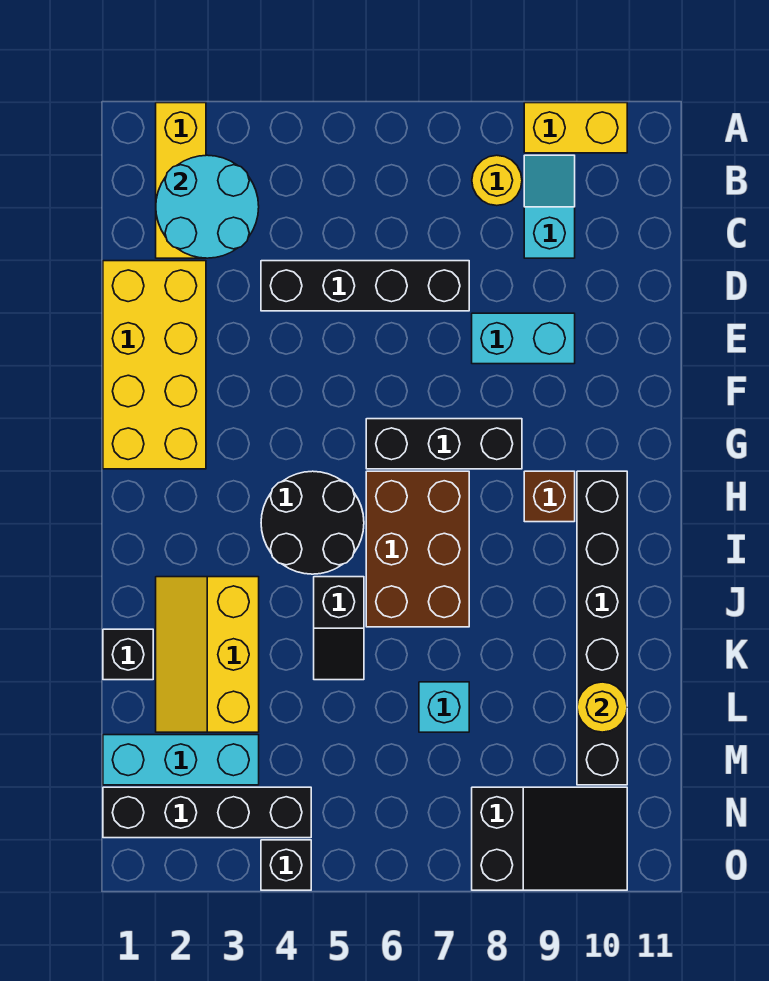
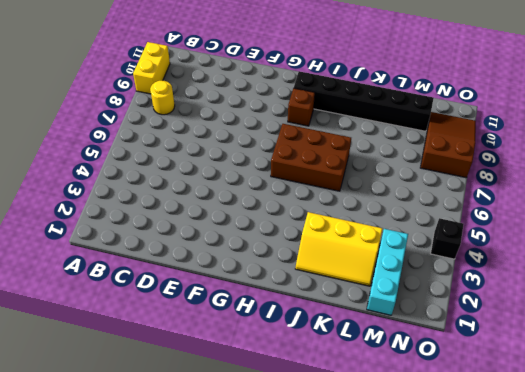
brown 2x3 slope [420,112,476,178] -> black 2x3 slope [472,787,627,890]
none -> yellow 1x3 brick [156,103,206,258]
none -> cyan 1x2 slope [524,155,575,258]
none -> yellow 2x4 brick [103,261,206,469]

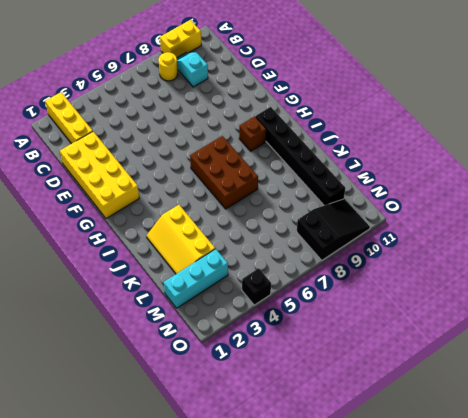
none -> black 1x4 brick [261,261,469,311]
none -> cyan 1x2 brick [472,313,575,364]
none -> black 1x3 brick [366,419,522,469]

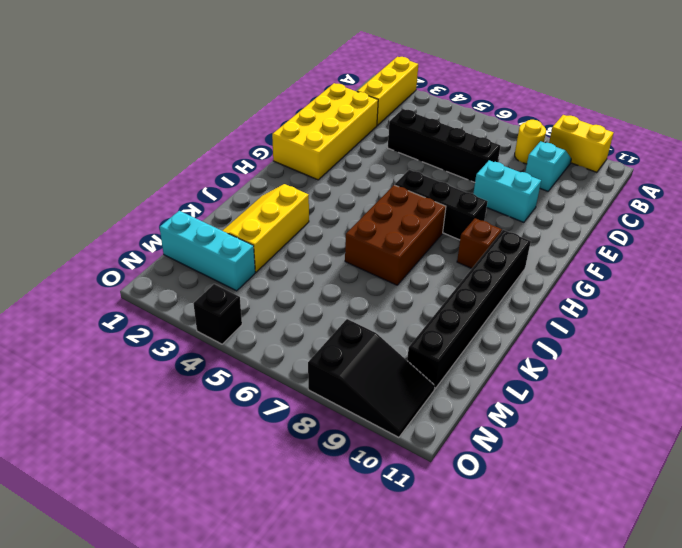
none -> black 2x2 round brick [261,471,364,574]
none -> black 1x2 slope [314,577,364,680]
none -> black 1x1 brick [103,629,153,680]

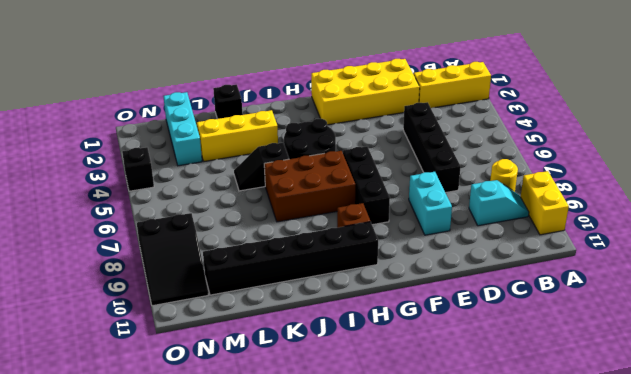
none -> cyan 1x1 brick [419,682,469,732]
none -> black 1x4 brick [103,787,311,838]
none -> cyan 2x2 round brick [156,155,259,258]

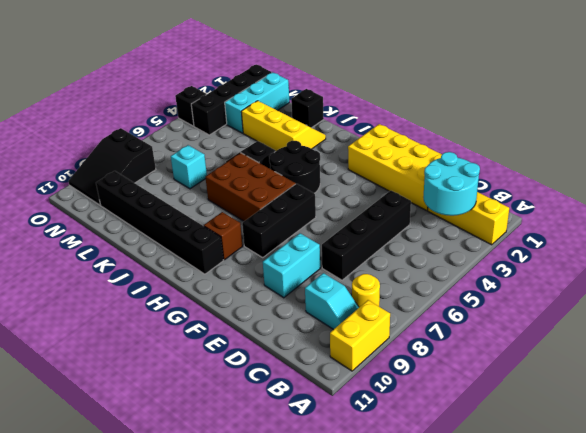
none -> yellow 1x1 round brick [577,682,627,732]

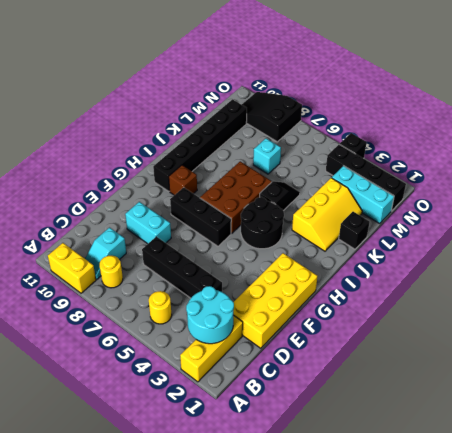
yellow 1x1 round brick [149,291,172,324] -> yellow 1x1 round brick moved to [577,682,627,732]

